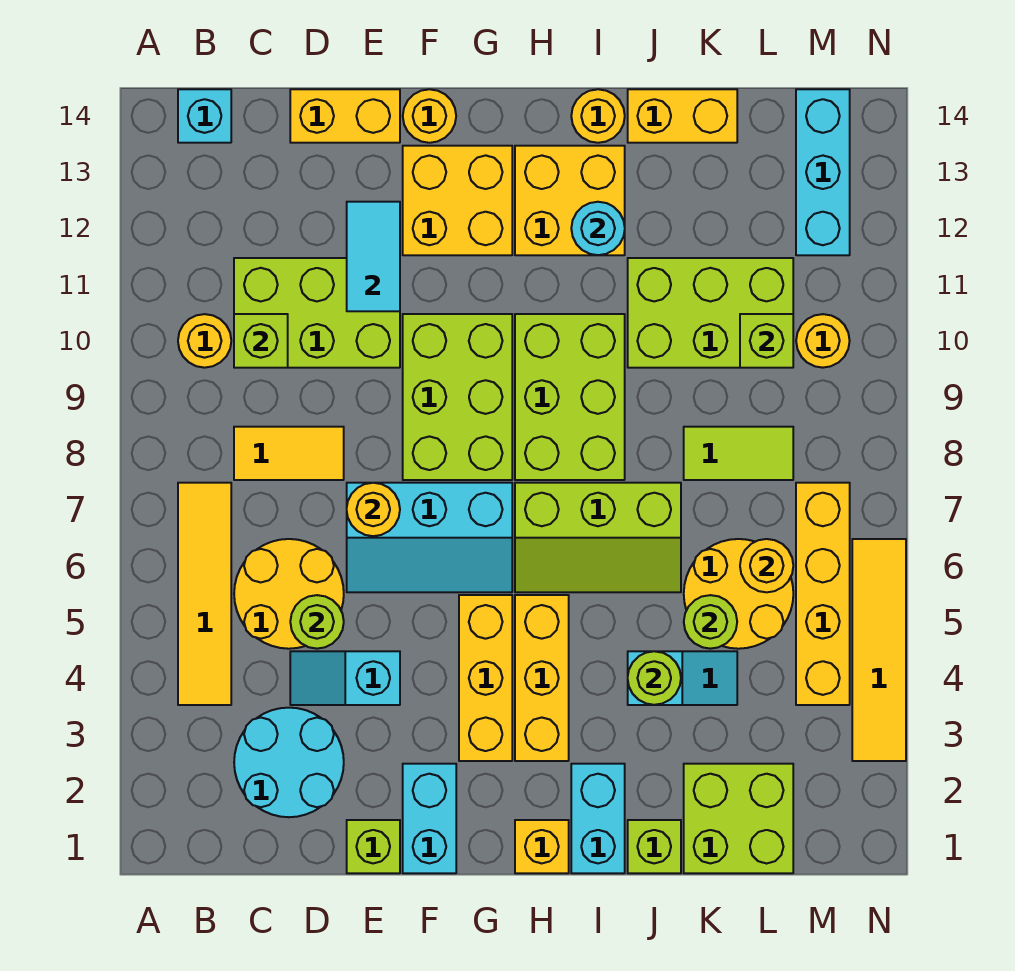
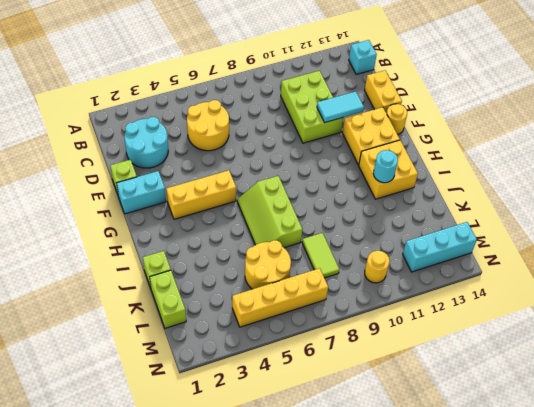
lime 1x2 brick [150,270,186,328] -> lime 2x2 brick [684,764,793,873]
none -> yellow 1x4 tile [178,483,231,705]
none -> yellow 1x1 round brick [178,314,231,368]
none -> yellow 1x2 tile [234,427,344,480]
none -> cyan 1x2 slope [290,651,400,705]

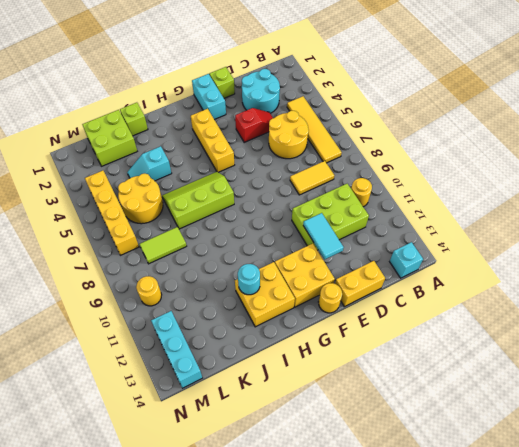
red 1x2 slope [235,108,273,142] -> cyan 1x2 slope [290,651,400,705]
none -> cyan 2x3 slope [347,483,512,592]
none -> lime 2x3 brick [403,314,512,480]
none -> yellow 1x1 brick [515,820,569,873]
none -> yellow 1x3 brick [515,595,569,761]

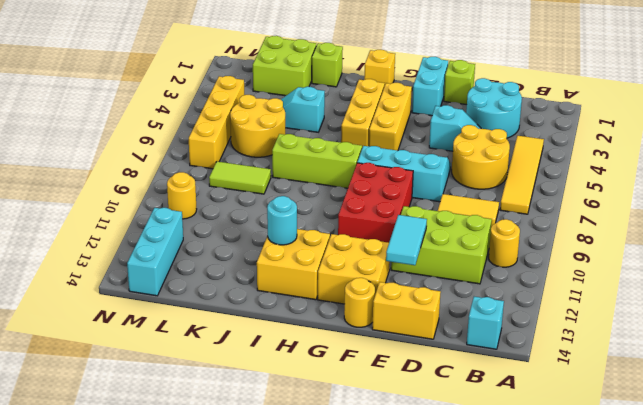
red 2x3 brick [338,163,413,243] -> lime 2x3 brick [403,314,512,480]
none -> lime 2x3 brick [515,314,625,480]
none -> cyan 1x2 brick [571,764,625,873]
none -> yellow 1x1 round brick [571,89,625,143]
none -> lime 2x3 brick [628,258,793,368]

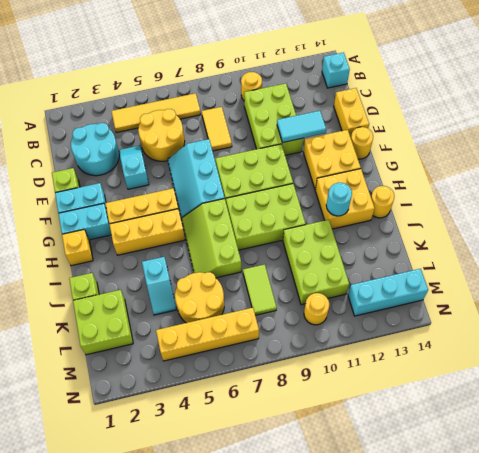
cyan 1x2 brick [59,203,111,240] -> cyan 1x2 brick moved to [571,764,625,873]
none -> yellow 1x2 brick [628,89,737,143]
none -> yellow 1x4 tile [852,539,906,761]
none -> lime 1x1 brick [234,314,288,368]
none -> lime 1x1 round brick [290,595,344,649]

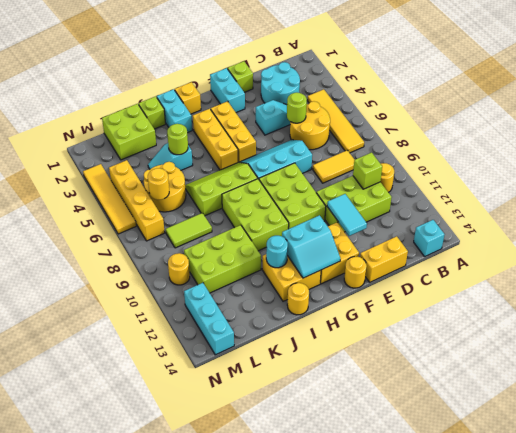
cyan 2x2 slope [282,215,340,278] -> none
none -> yellow 1x2 brick [628,89,737,143]
none -> yellow 1x1 round brick [347,483,400,536]
none -> lime 1x1 round brick [684,595,737,649]
none -> lime 1x1 brick [740,314,793,368]

